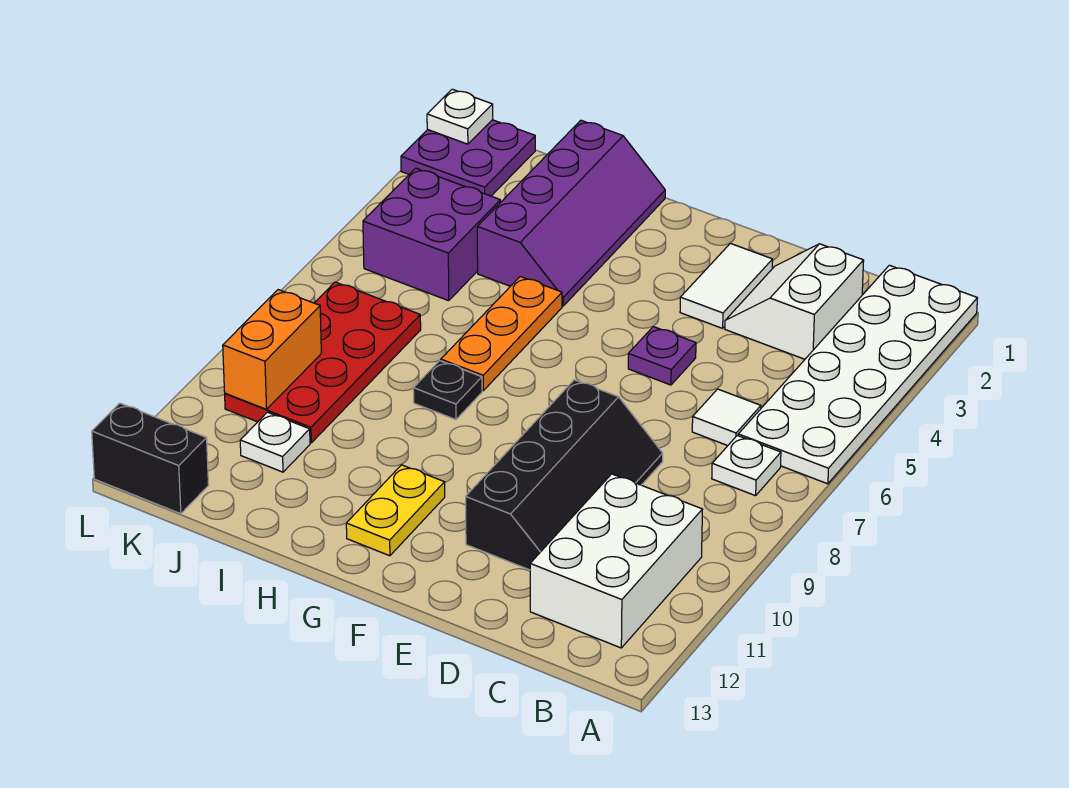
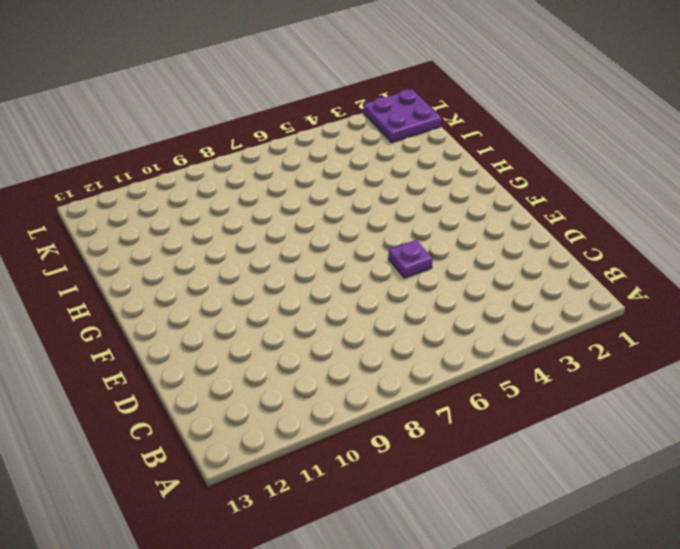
none -> white 2x6 plate [738,265,977,484]
none -> white 1x1 plate [712,435,781,496]
none -> white 2x3 brick [530,474,703,648]

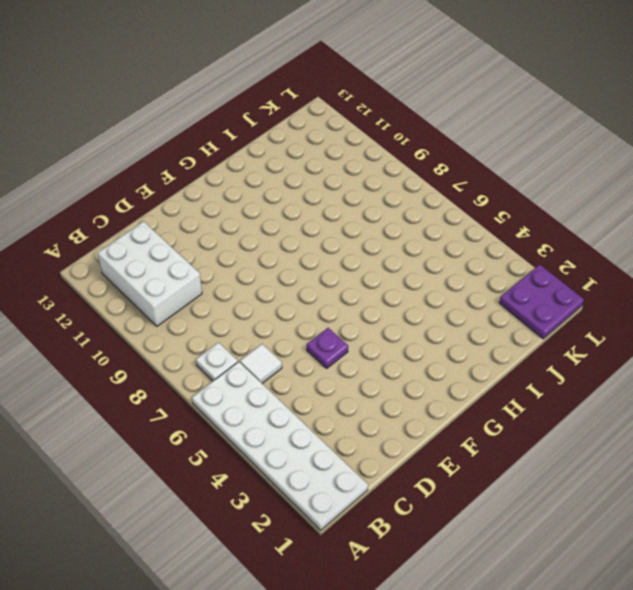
none -> white 2x2 slope [725,244,864,359]
none -> black 2x4 slope [466,380,663,570]
none -> white 1x2 tile [680,243,773,328]

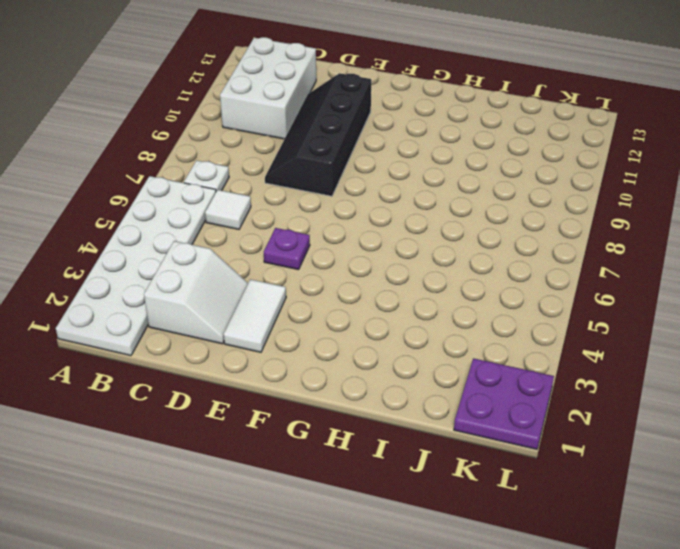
none -> yellow 1x2 plate [346,465,445,556]
none -> purple 2x4 slope [477,120,665,306]
none -> orange 1x3 plate [441,277,562,391]

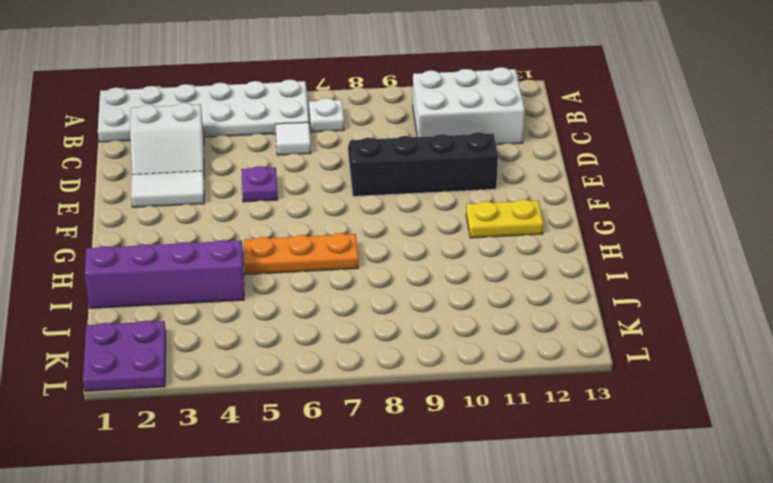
none -> black 1x1 plate [413,361,482,420]
none -> purple 2x2 brick [363,168,500,301]
none -> red 2x4 plate [225,282,421,443]

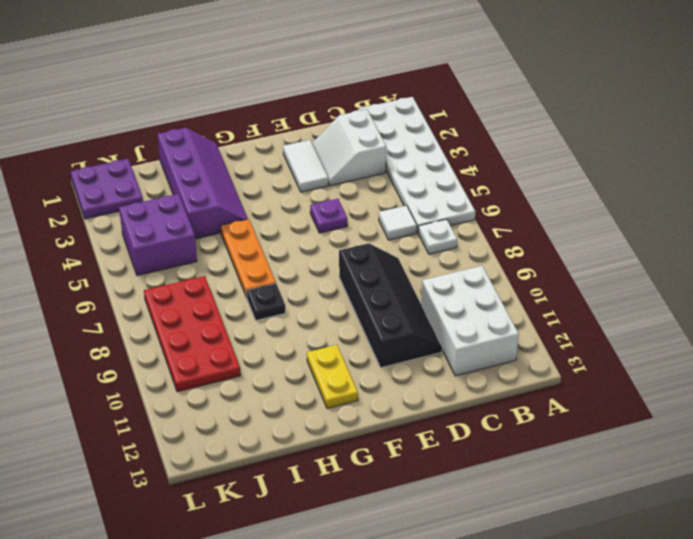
none -> white 1x1 plate [240,412,310,472]
none -> black 1x2 brick [92,403,209,514]
none -> orange 1x2 brick [223,290,321,409]

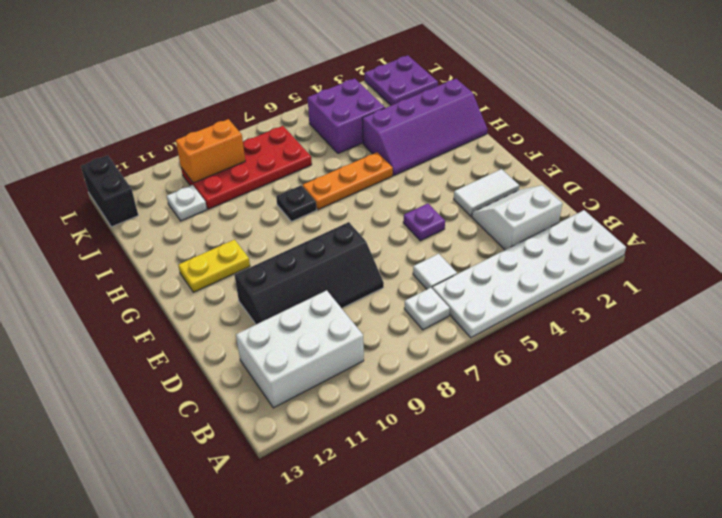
none -> white 1x1 plate [427,89,493,144]

